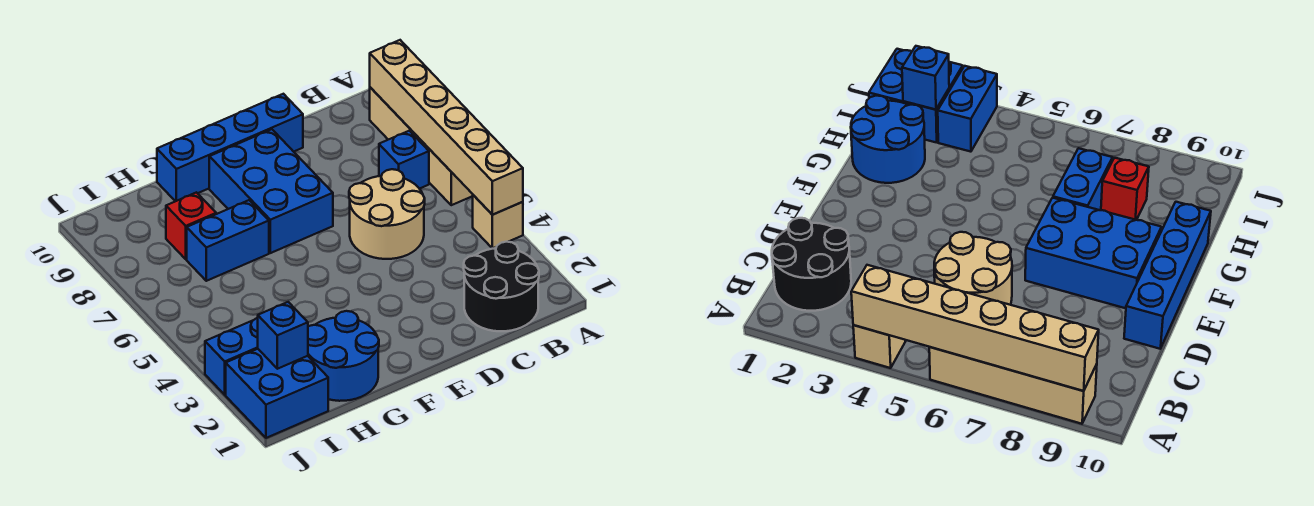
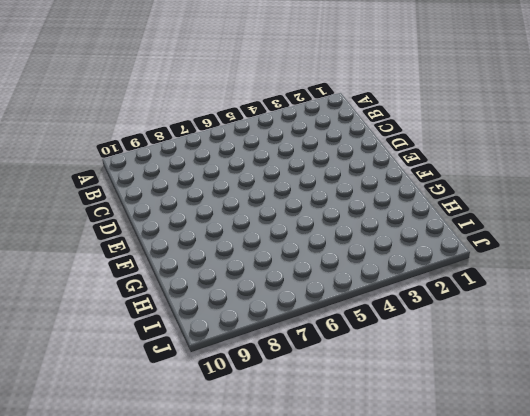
none -> tan 1x1 brick [473,195,523,249]
none -> tan 1x4 brick [370,87,473,205]
none -> black 2x2 round brick [464,242,539,331]

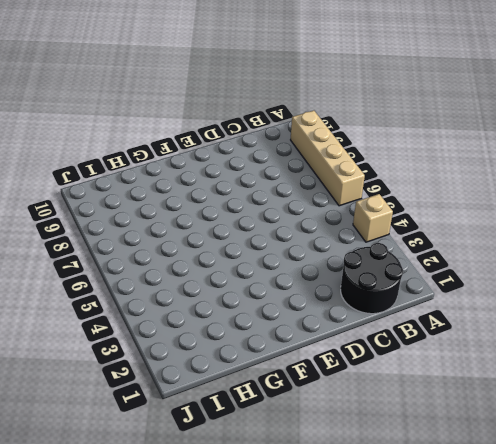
none -> blue 1x1 brick [379,131,429,189]
none -> tan 2x2 round brick [349,169,425,259]
none -> blue 1x4 brick [157,94,303,201]

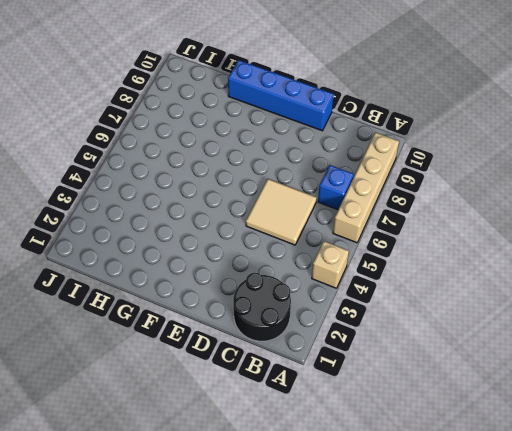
tan 2x2 tile [246,179,317,245] -> tan 2x2 round brick [349,169,425,259]
none -> blue 2x3 brick [209,129,333,253]
none -> blue 2x2 round brick [308,311,379,401]
none -> blue 1x2 brick [187,200,269,281]

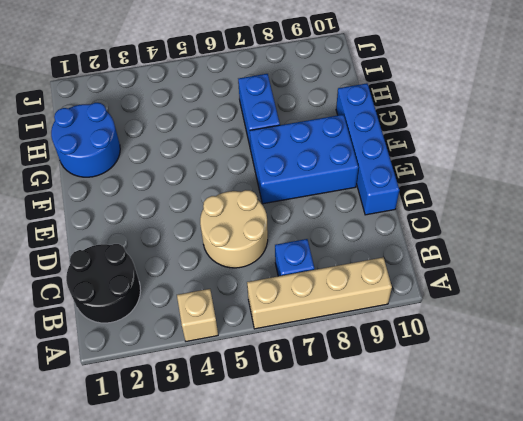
none -> red 1x1 brick [166,192,216,259]
none -> blue 2x2 brick [226,349,328,438]
none -> blue 1x2 brick [205,318,258,395]

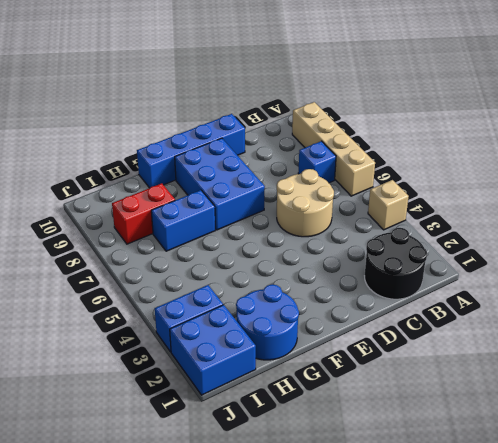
red 1x2 brick [112,183,175,244] -> red 1x1 brick [166,192,216,259]
none -> tan 1x6 brick [370,40,523,215]
none -> blue 1x1 brick [258,302,308,369]

